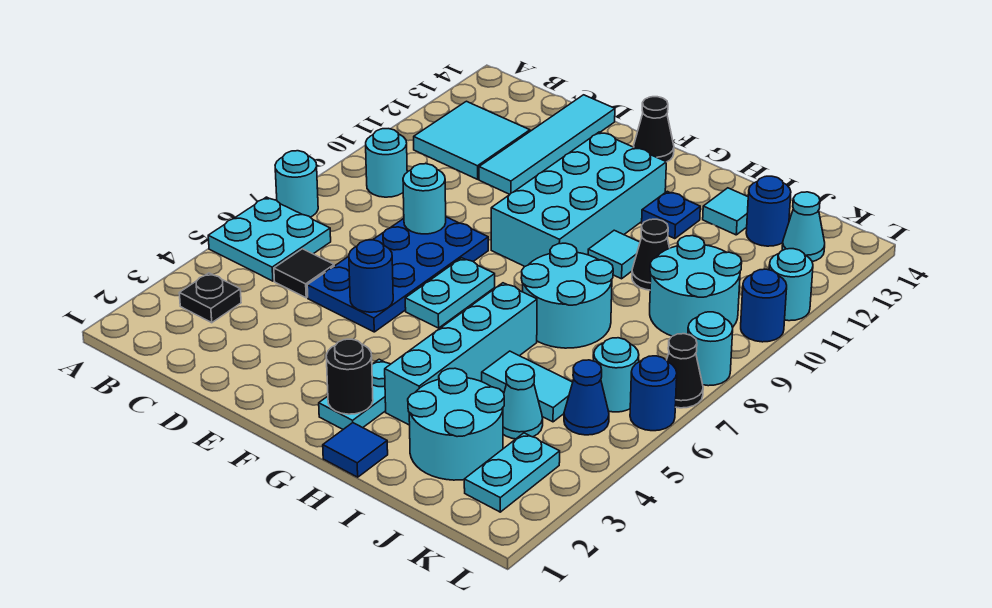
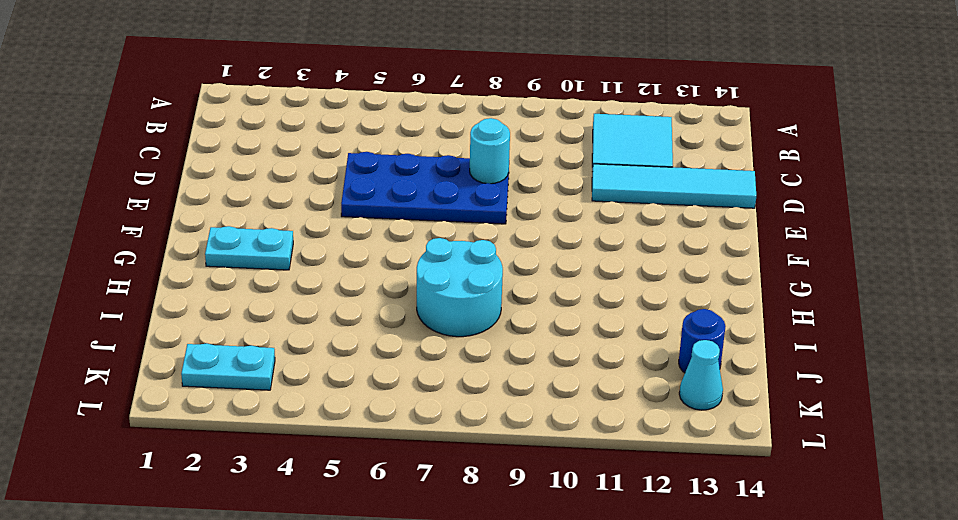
none -> cyan 2x2 plate [208,197,331,281]
none -> cyan 1x1 round brick [275,151,318,217]
none -> black 1x1 plate [179,273,241,323]
none -> cyan 1x1 round brick [366,129,407,197]

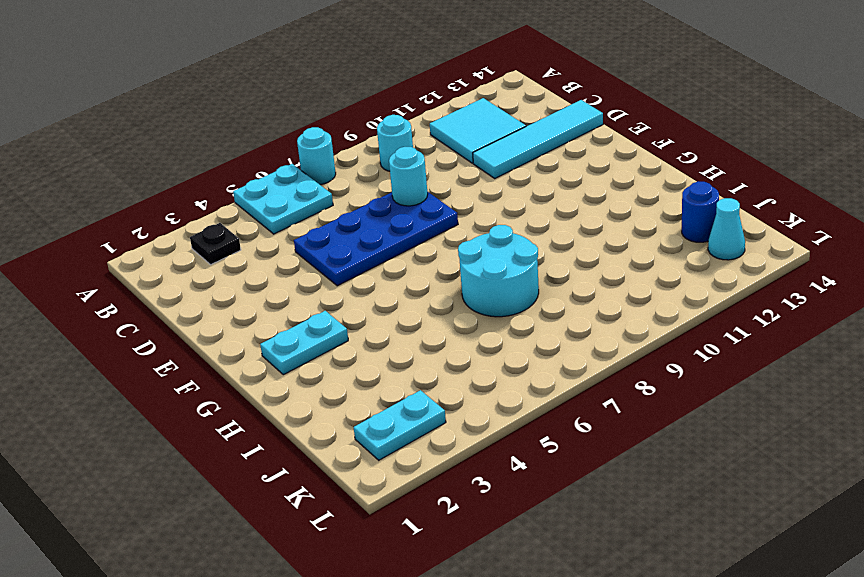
none -> black 1x1 tile [274,249,334,298]
none -> cyan 1x2 plate [405,258,495,328]
none -> cyan 2x4 brick [491,132,666,267]
none -> black 1x1 cone [634,97,674,162]

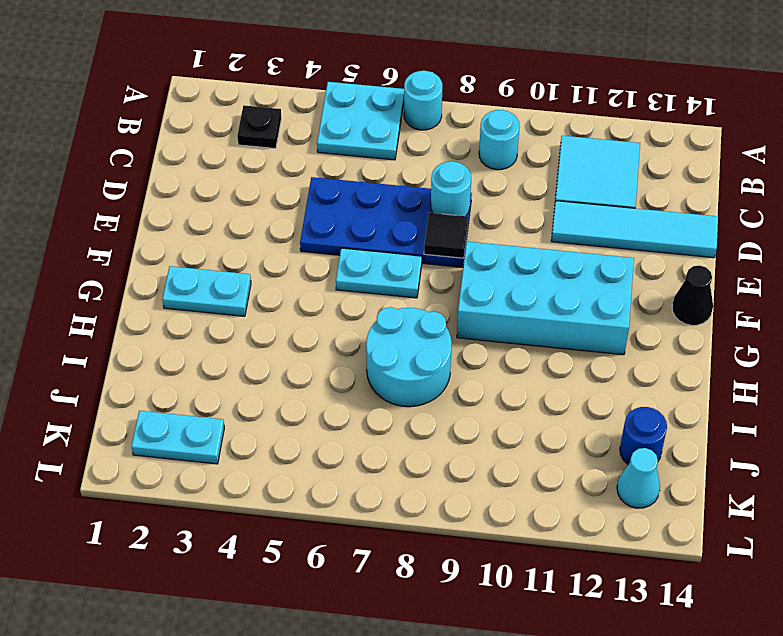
black 1x1 tile [424,213,468,258] -> black 1x1 tile moved to [274,249,334,298]
none -> blue 1x1 tile [323,423,388,477]
none -> cyan 1x4 brick [385,283,537,425]
none -> cyan 1x1 tile [588,230,640,279]
none -> blue 1x1 plate [642,191,700,239]

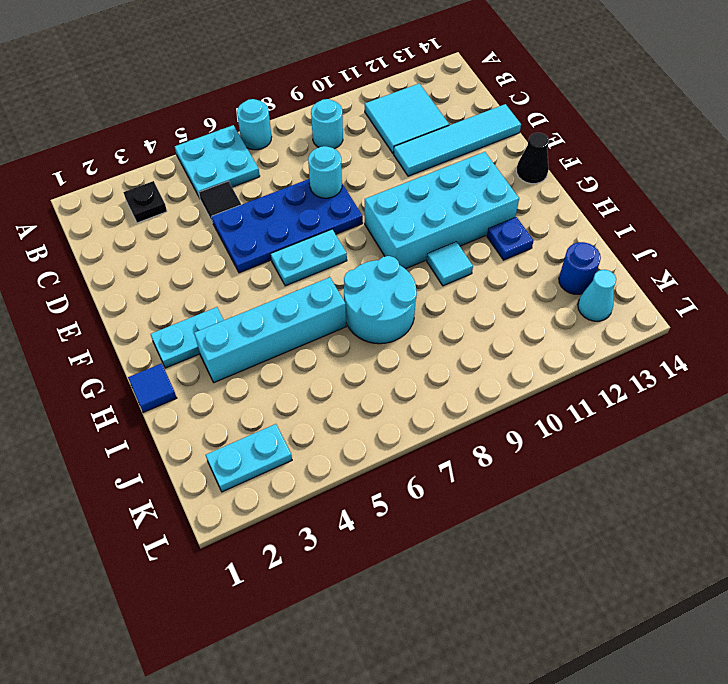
none -> cyan 2x2 round brick [408,368,504,480]
none -> cyan 1x2 tile [482,351,573,422]
none -> black 1x1 cone [632,219,669,290]
none -> cyan 1x1 tile [703,188,748,235]

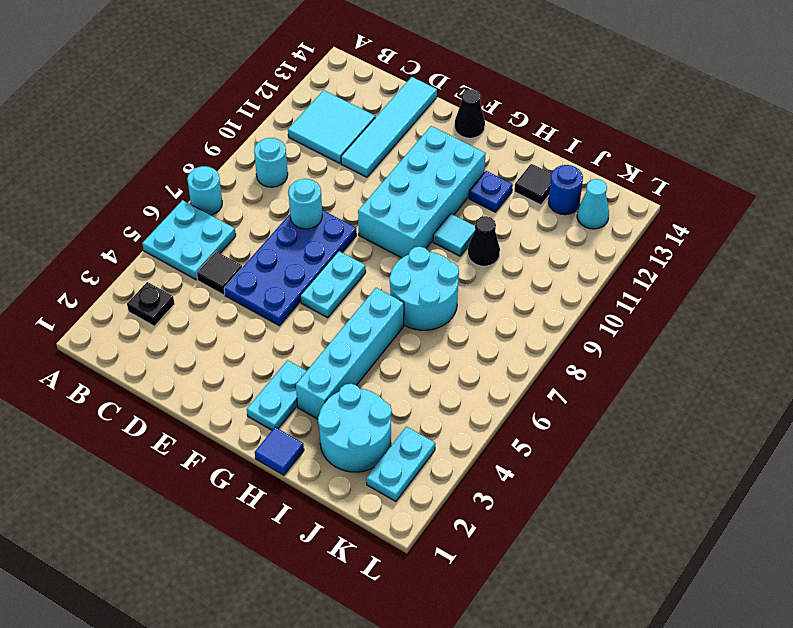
black 1x1 tile [514,164,551,205] -> cyan 1x1 tile [703,188,748,235]
none -> cyan 1x2 tile [482,351,573,422]
none -> cyan 1x1 cone [503,364,543,439]
none -> cyan 2x2 round brick [650,236,742,336]
none -> blue 1x1 cone [564,360,609,435]

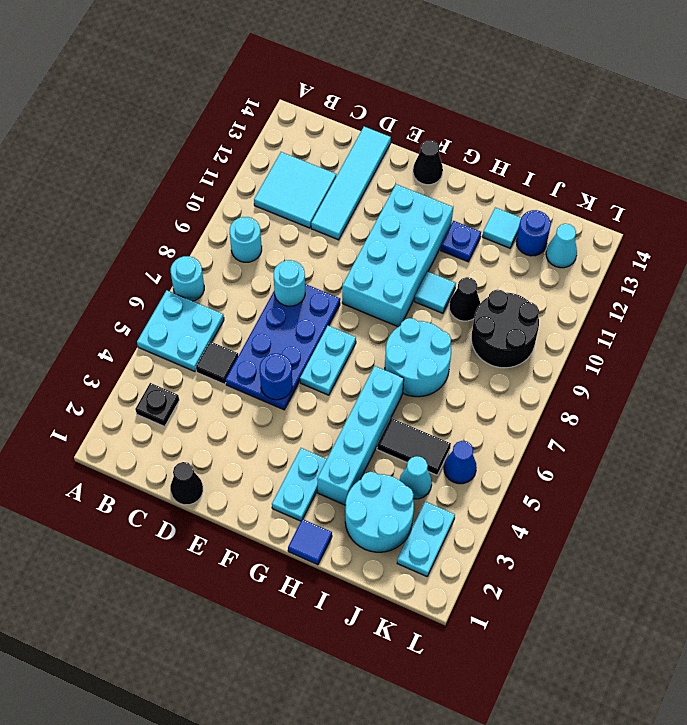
black 1x1 cone [170,462,203,505] -> black 1x1 cone moved to [667,334,703,408]
black 1x2 tile [377,418,451,475] -> cyan 1x2 tile [482,351,573,422]
black 2x2 round brick [471,290,539,368] -> cyan 2x2 round brick [650,236,742,336]
none -> cyan 1x1 round brick [594,338,639,412]
none -> blue 1x1 round brick [630,356,677,431]
none -> cyan 1x1 round brick [688,312,733,386]
none -> blue 1x1 round brick [741,269,787,342]

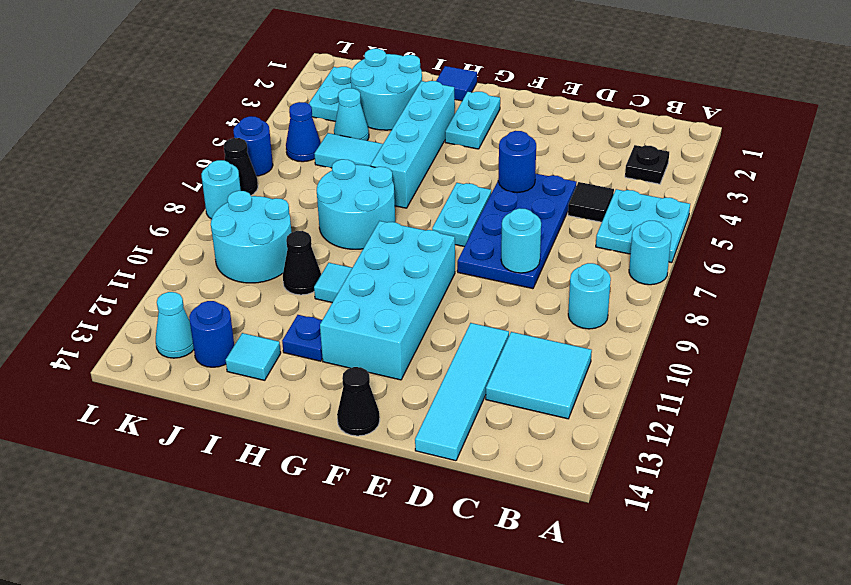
none -> cyan 1x1 round brick [594,338,639,412]
none -> blue 1x1 round brick [741,269,787,342]
none -> cyan 1x1 round brick [769,249,813,321]
none -> black 1x1 round brick [326,339,373,414]

